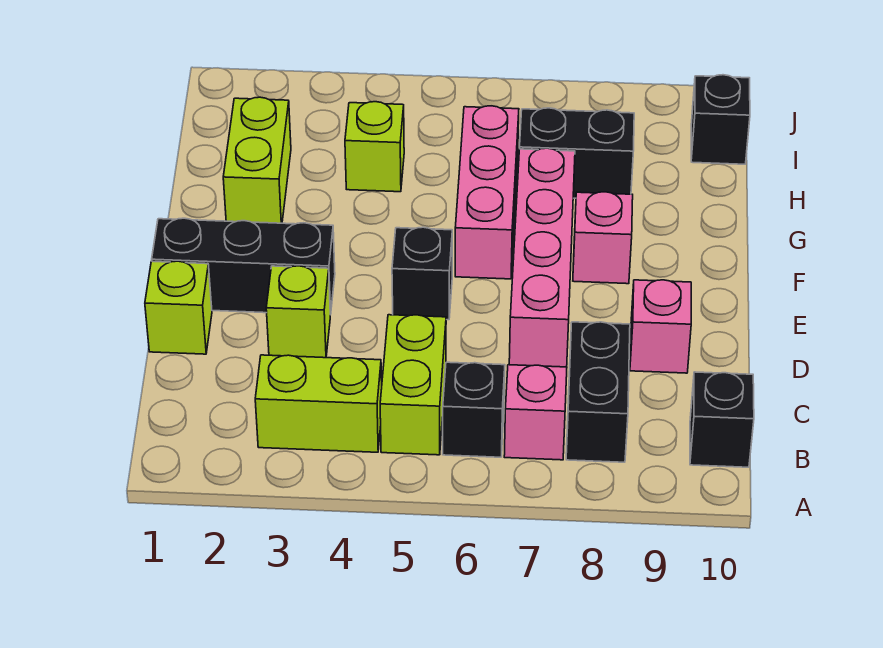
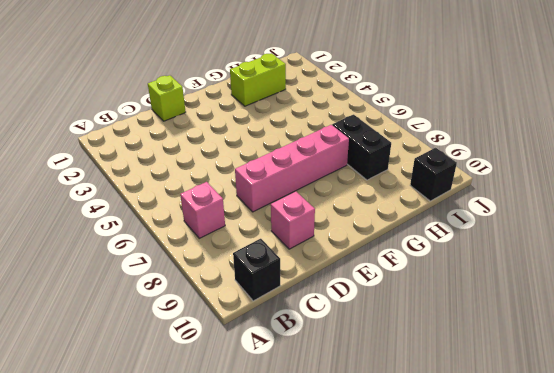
none -> lime 1x2 brick [255,355,382,452]
none -> lime 1x2 brick [380,315,446,455]
none -> black 1x1 brick [443,362,505,457]

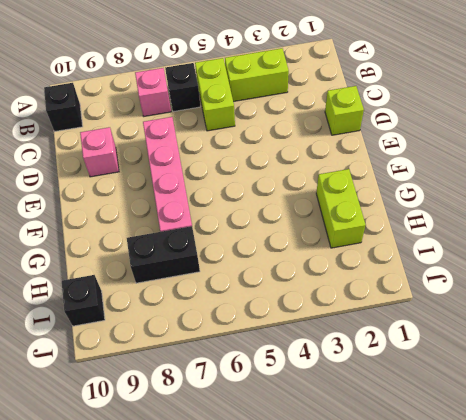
none -> black 1x2 brick [566,322,630,462]
none -> lime 1x1 brick [266,266,330,358]
none -> black 1x3 brick [152,218,335,315]

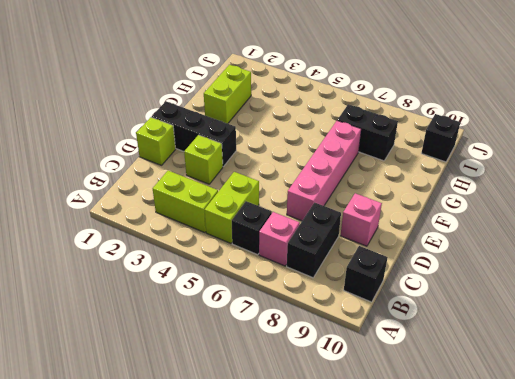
none -> black 1x1 brick [392,227,452,320]
none -> pink 1x3 brick [455,106,519,279]
none -> pink 1x1 brick [573,192,633,284]

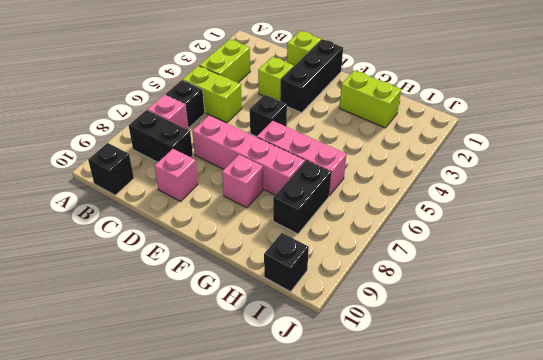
none -> lime 1x1 brick [345,102,404,192]

